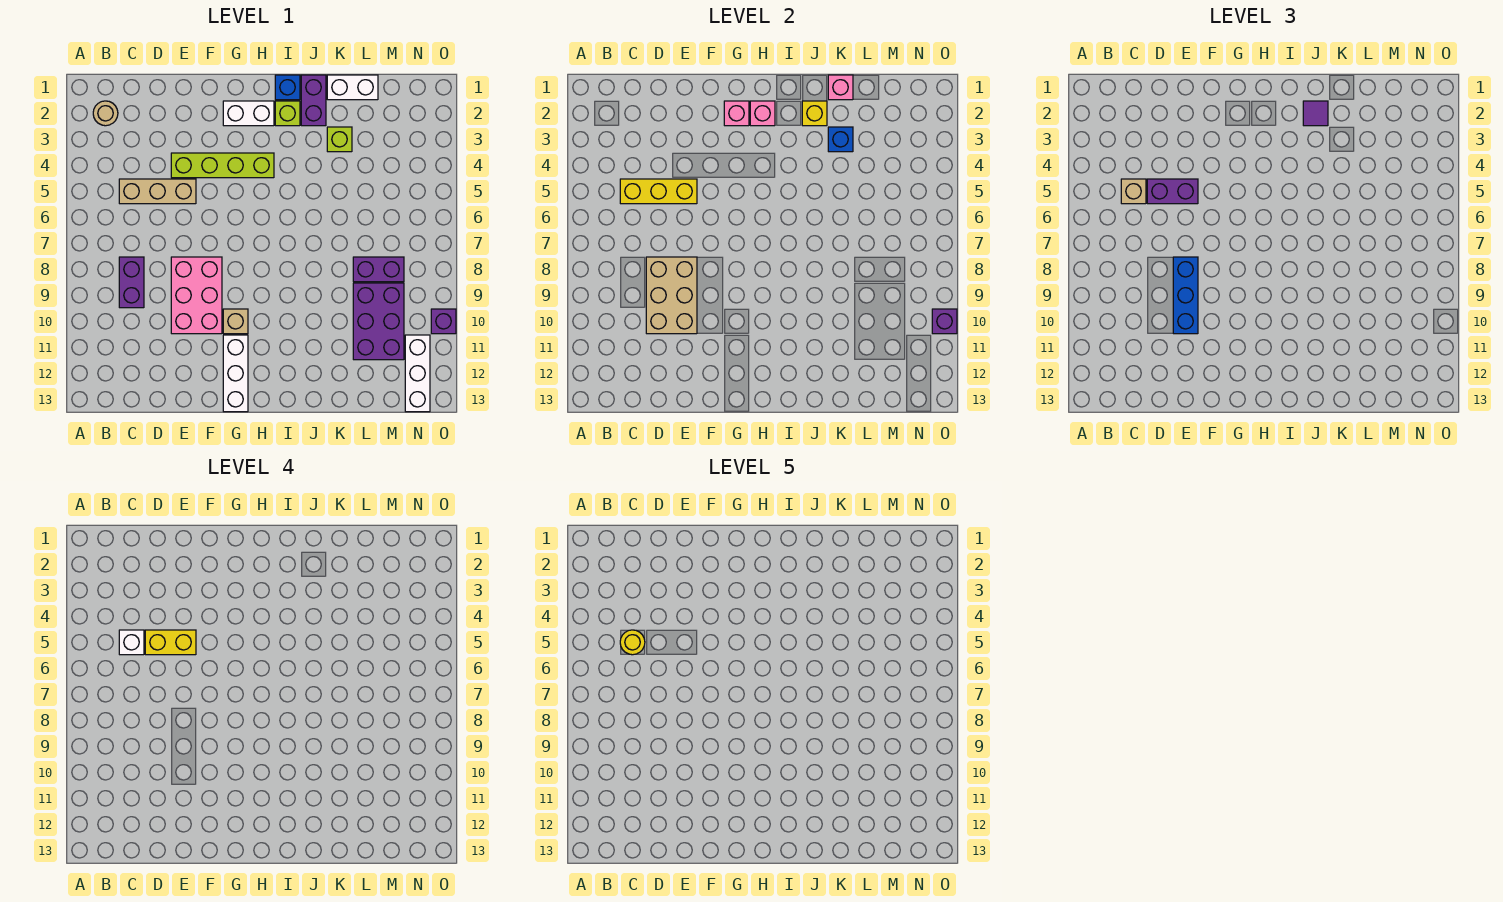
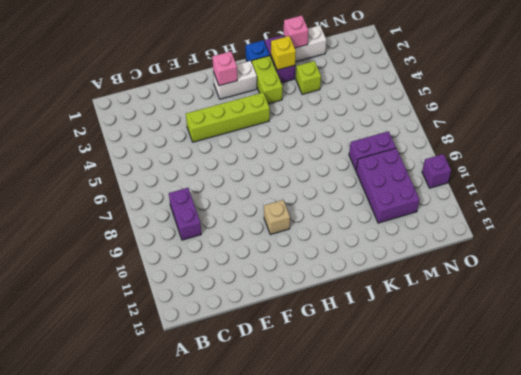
lime 1x2 brick [252,56,283,104] -> lime 1x1 brick [275,101,300,126]
none -> tan 1x1 round brick [93,101,118,126]
none -> tan 1x3 brick [119,179,196,204]
none -> pink 2x3 brick [171,257,222,334]
none -> white 1x3 brick [223,335,248,412]

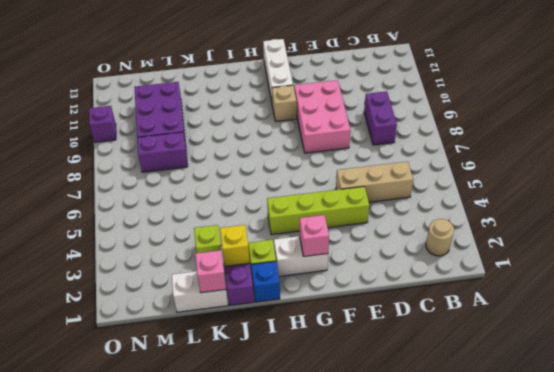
none -> white 1x3 brick [405,335,430,412]
none -> yellow 1x3 brick [620,179,697,204]
none -> tan 2x3 brick [646,257,697,334]
none -> pink 1x1 brick [750,101,775,126]

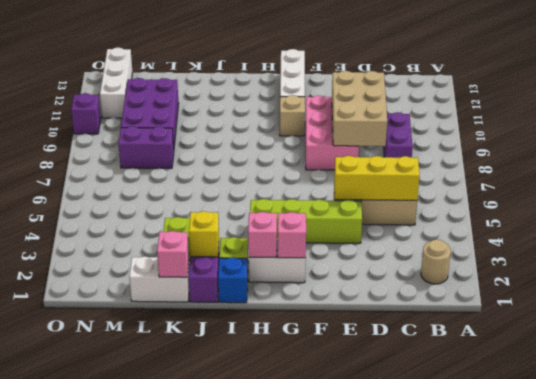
none -> blue 1x1 brick [828,127,853,152]
none -> purple 1x1 brick [932,309,957,334]
none -> tan 1x1 brick [1121,179,1146,204]
none -> purple 1x2 brick [1147,179,1198,204]

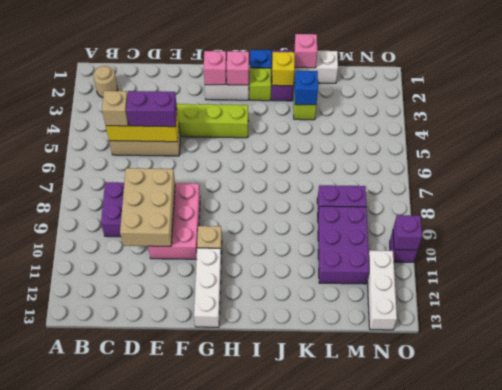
none -> blue 1x3 brick [1173,257,1198,334]
none -> purple 1x1 tile [1303,101,1328,126]
none -> white 1x1 brick [119,630,144,655]
none -> yellow 1x2 brick [145,630,196,655]

